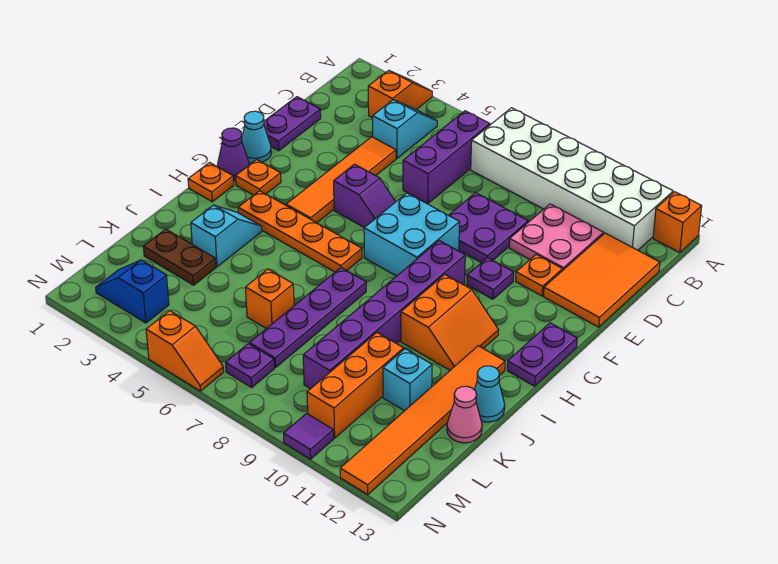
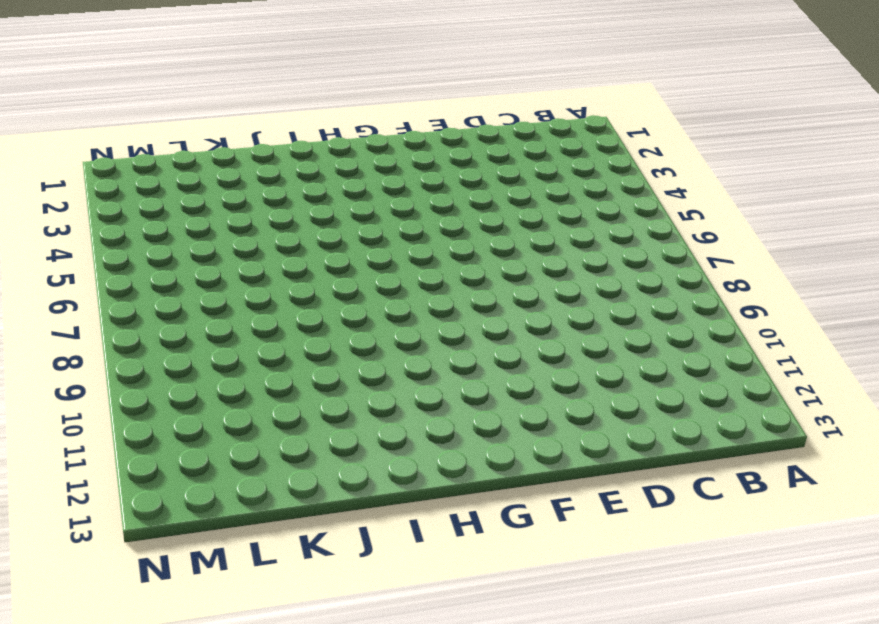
none -> orange 1x2 slope [368,70,432,118]
none -> white 2x6 brick [471,108,673,250]
none -> orange 1x1 brick [653,192,702,253]
none -> cyan 1x2 slope [373,100,437,158]

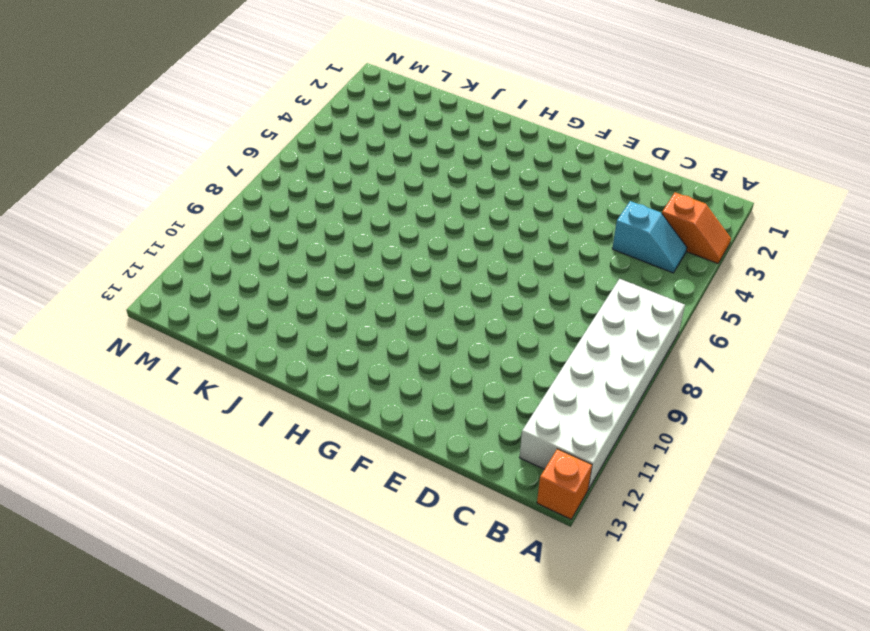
none -> purple 1x3 brick [403,111,490,204]
none -> pink 2x2 plate [509,204,604,270]
none -> orange 2x3 tile [543,233,660,327]
none -> purple 1x2 plate [264,97,321,151]

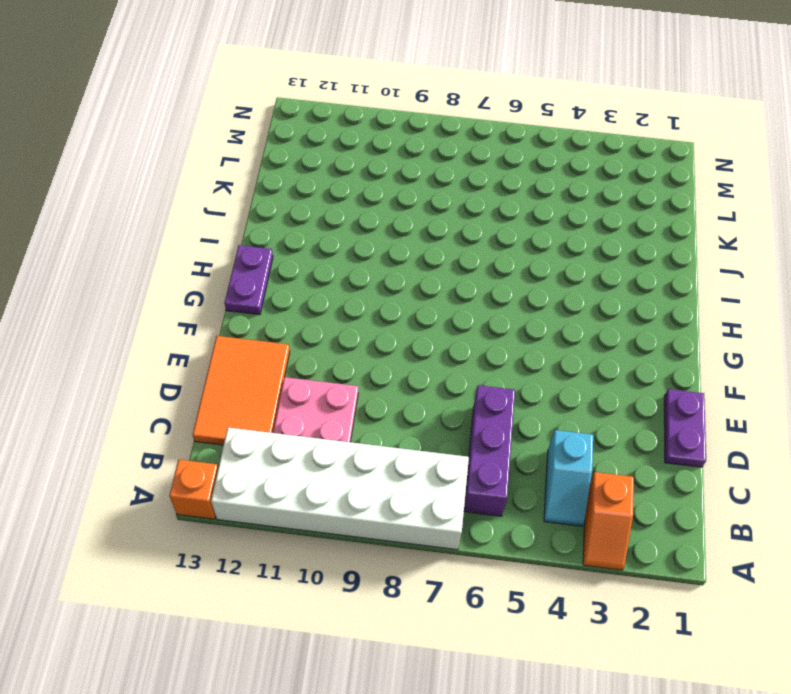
none -> orange 1x4 tile [286,137,396,223]
none -> purple 2x2 plate [449,193,528,263]
none -> orange 1x1 plate [516,255,563,296]
none -> cyan 1x1 cone [242,111,271,163]

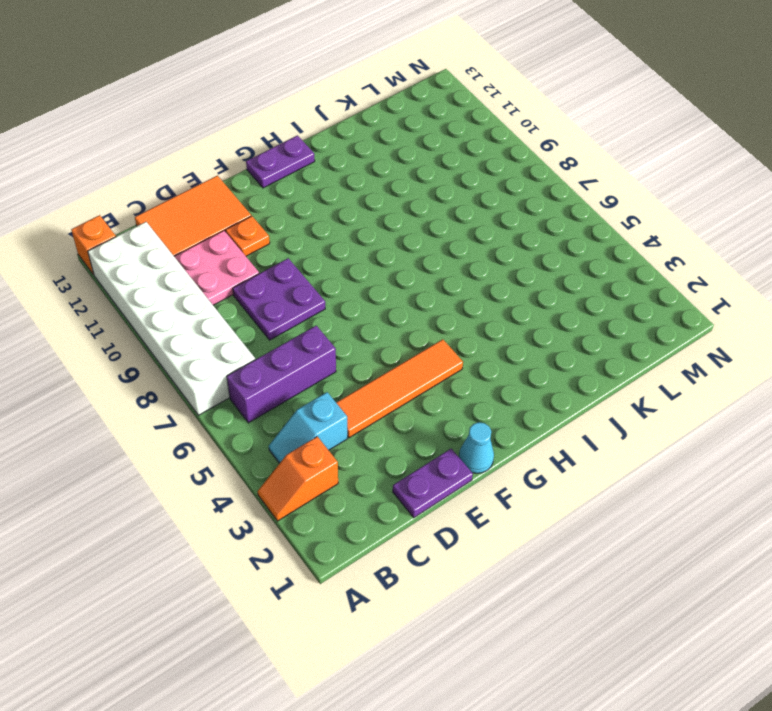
none -> purple 1x2 slope [334,164,395,228]
none -> cyan 2x2 brick [364,193,460,276]
none -> purple 1x1 plate [467,258,514,299]
none -> purple 1x1 cone [218,128,249,180]

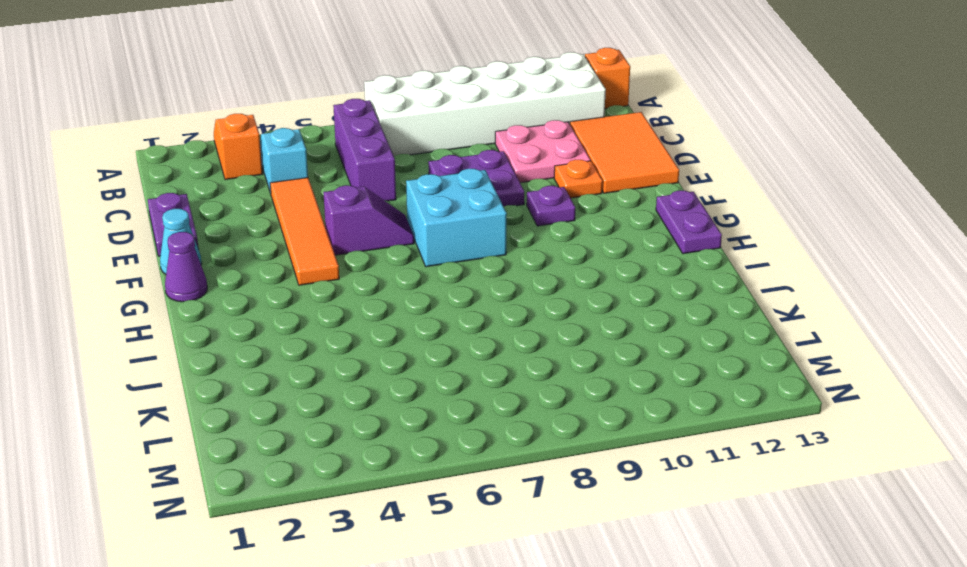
none -> orange 1x1 plate [236,160,281,195]
none -> purple 1x6 brick [303,241,465,389]
none -> orange 1x1 plate [188,163,234,202]
none -> orange 1x4 plate [238,191,362,272]

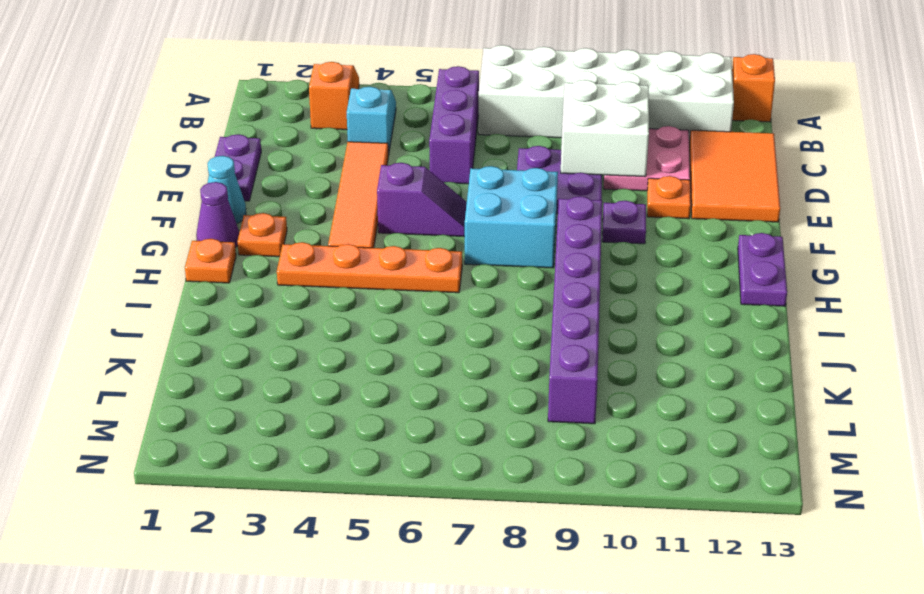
white 2x2 brick [561,80,649,177] -> none
none -> orange 2x2 slope [401,275,498,370]
none -> cyan 1x2 slope [191,205,262,267]
none -> purple 1x4 plate [250,268,366,368]
none -> orange 1x6 tile [340,346,505,495]

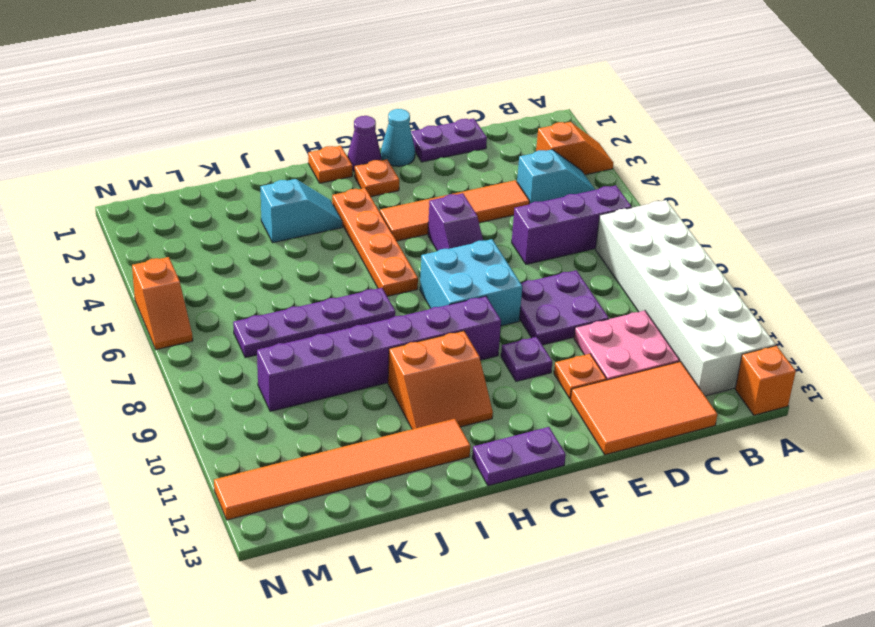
none -> cyan 1x1 cone [474,366,505,422]
none -> brown 1x2 plate [143,229,216,285]
none -> orange 1x1 brick [246,269,294,329]
none -> orange 1x3 brick [307,333,404,438]

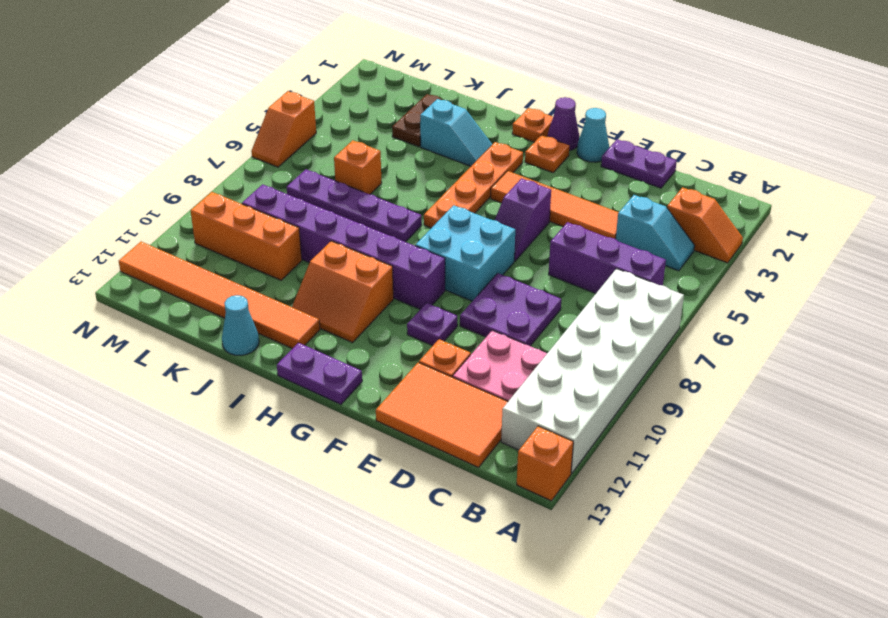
none -> cyan 1x1 brick [383,349,432,411]
none -> pink 1x1 cone [447,386,482,443]
none -> blue 1x2 slope [96,260,169,323]
none -> purple 1x1 plate [226,344,274,387]

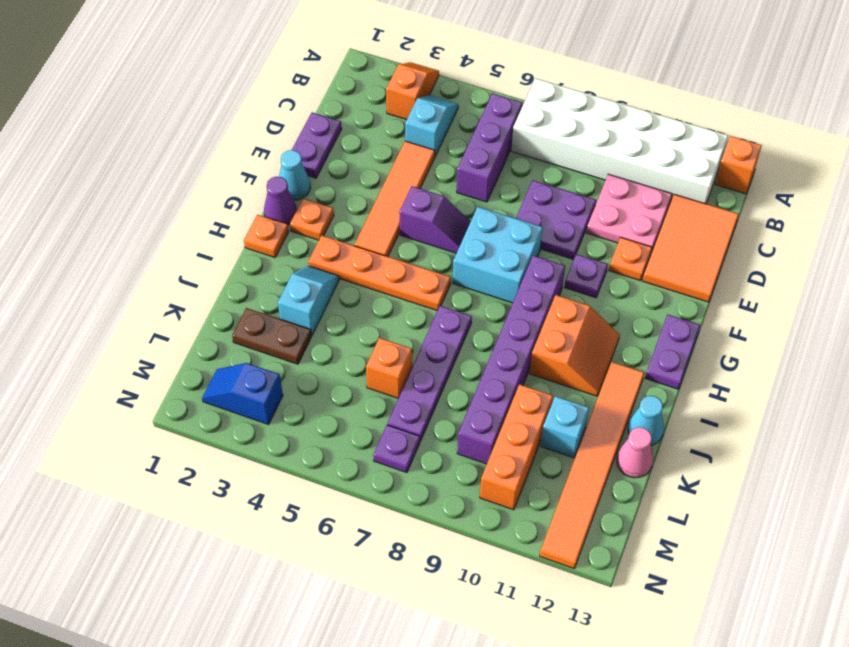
none -> orange 1x2 slope [146,311,224,391]
none -> purple 1x1 tile [284,413,333,459]

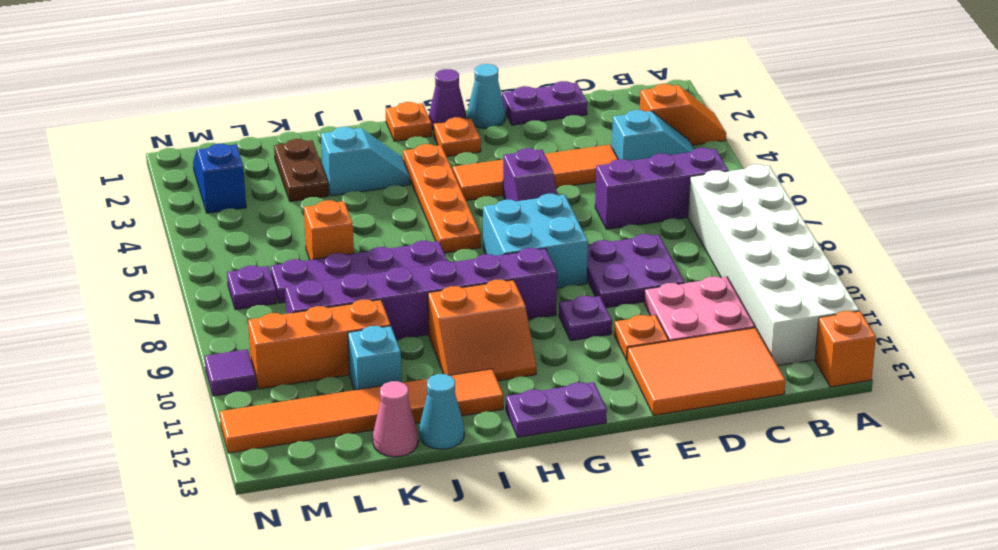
none -> orange 1x2 slope [146,311,224,391]

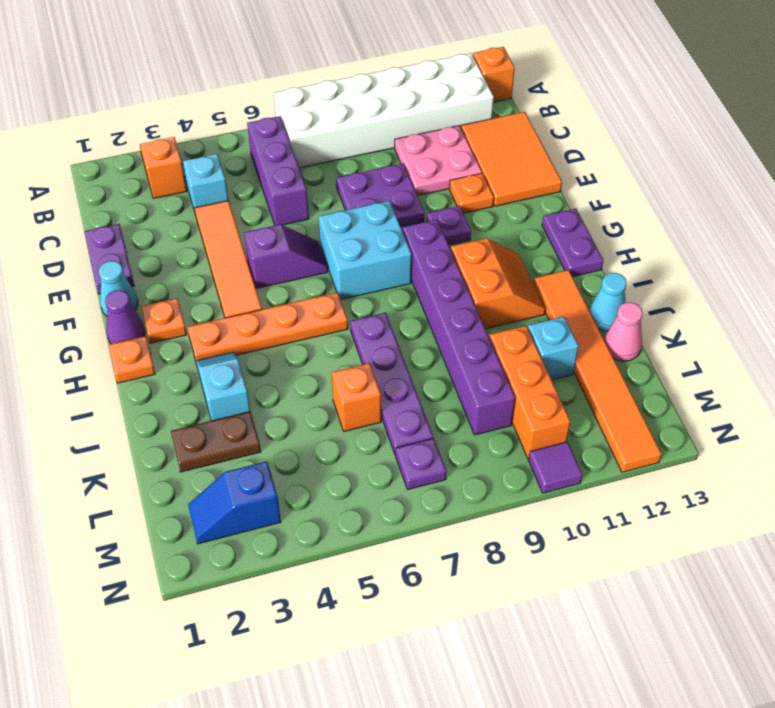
none -> orange 1x2 slope [146,311,224,391]

